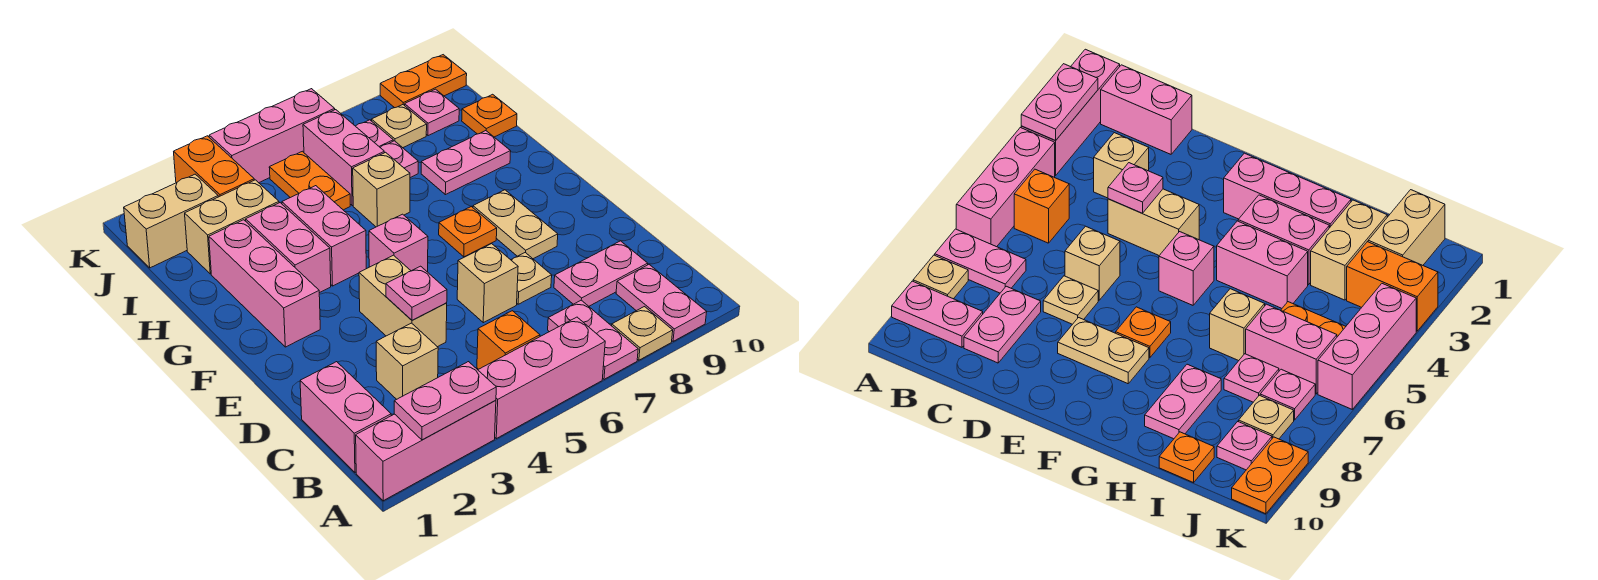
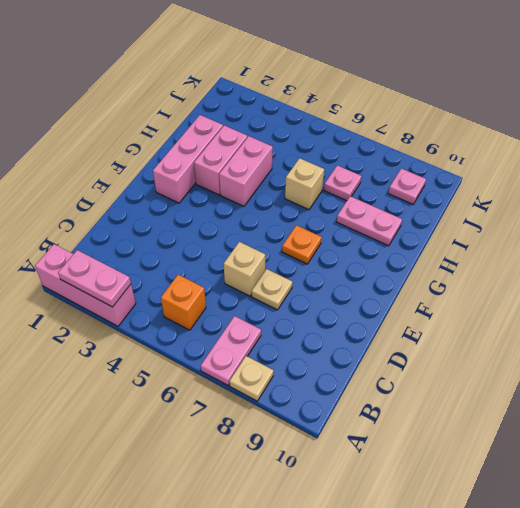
none -> pink 1x3 brick [478,317,605,439]
none -> pink 1x2 plate [616,265,707,341]
none -> pink 1x2 brick [300,362,391,472]
none -> tan 1x1 brick [376,323,438,399]

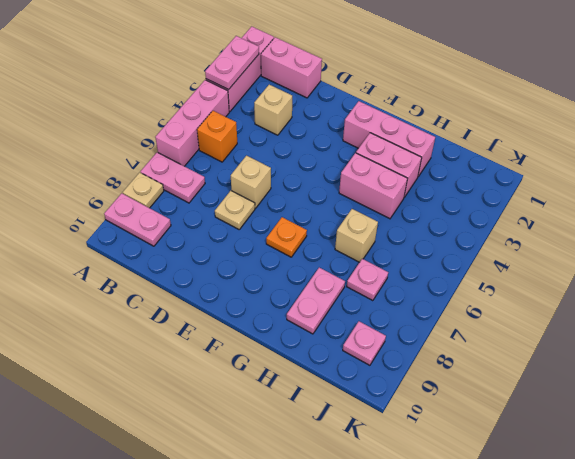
none -> pink 1x2 plate [554,241,648,306]
none -> tan 1x2 brick [359,255,447,347]
none -> tan 1x2 plate [473,190,558,259]
none -> pink 1x1 brick [369,214,428,272]

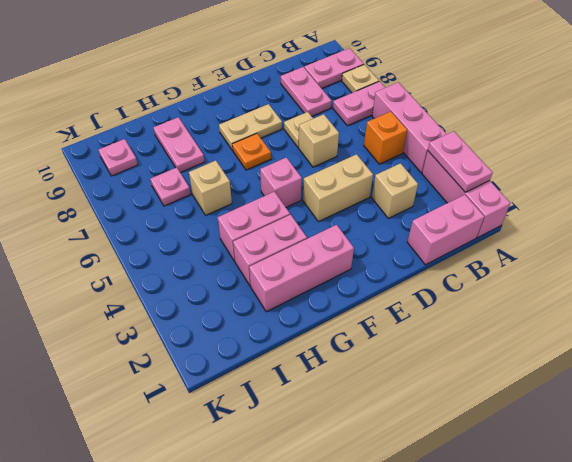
none -> tan 1x2 brick [185,180,279,274]
none -> orange 1x2 plate [269,151,350,210]
none -> pink 1x2 brick [303,110,384,206]
none -> orange 1x1 plate [462,94,517,137]

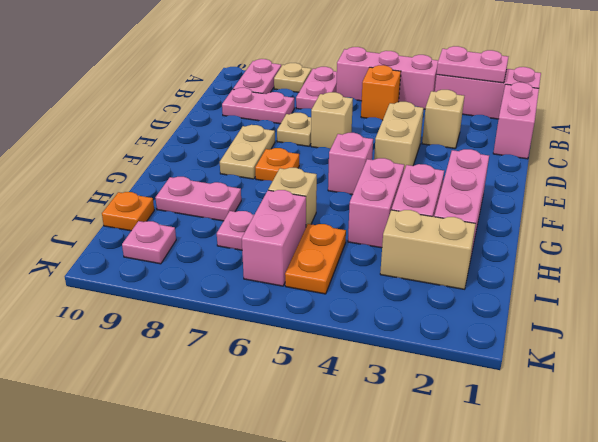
none -> tan 1x2 brick [124,174,218,268]
none -> orange 1x2 brick [174,136,254,197]
none -> pink 1x1 plate [356,120,393,147]
none -> tan 1x1 plate [371,105,427,148]

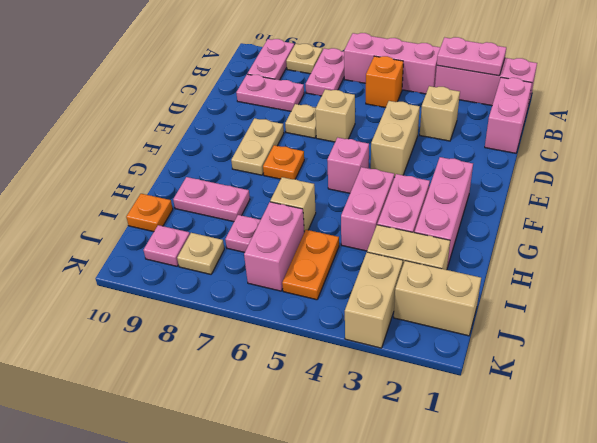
tan 1x2 brick [345,252,403,348] -> orange 1x2 brick [174,136,254,197]
none -> pink 1x1 plate [356,120,393,147]
none -> pink 1x3 brick [209,89,335,183]
none -> orange 1x2 plate [380,55,467,108]
none -> pink 1x1 plate [386,266,447,320]

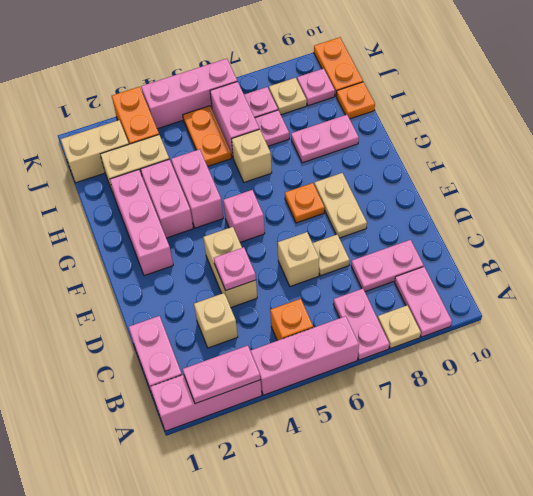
orange 1x2 plate [314,37,363,96] -> orange 1x2 plate turned to [380,55,467,108]

